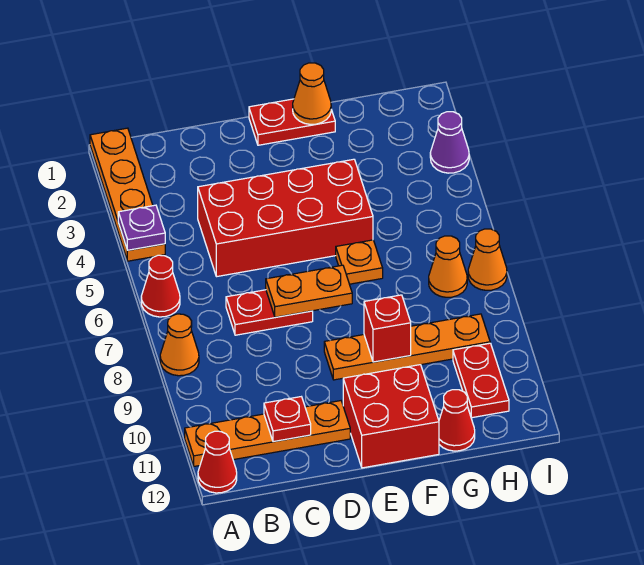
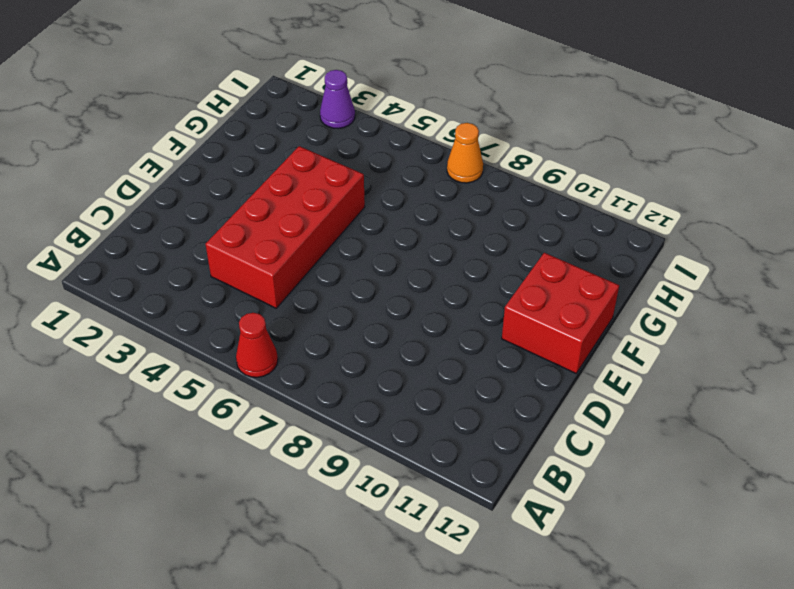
none -> orange 1x4 plate [90,128,165,261]
none -> orange 1x1 cone [160,314,199,376]
none -> orange 1x4 plate [185,401,350,466]

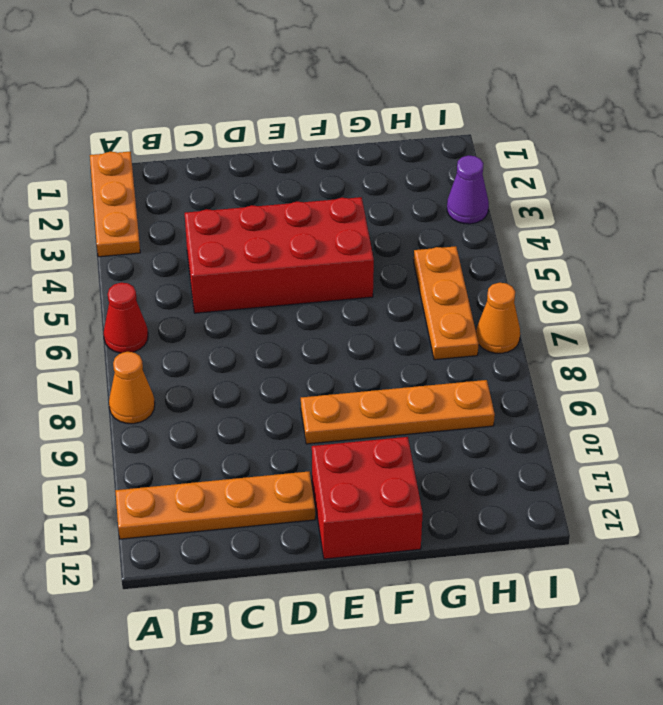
orange 1x3 plate [90,152,140,257] -> orange 1x4 plate [90,128,165,261]
orange 1x3 plate [414,246,479,360] -> orange 1x1 cone [429,236,467,297]
none -> red 1x1 cone [198,431,237,493]
none -> red 1x2 plate [226,290,313,335]
none -> red 1x2 plate [249,99,335,145]

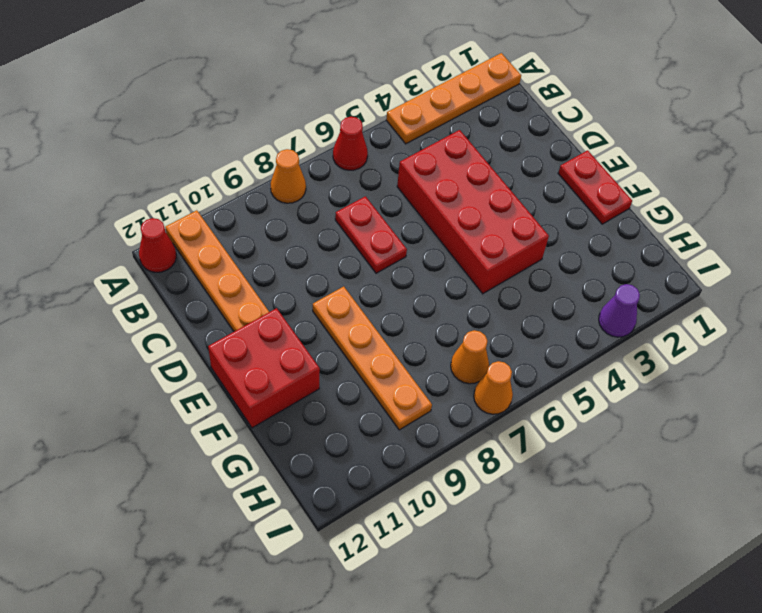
none -> orange 1x1 plate [336,240,383,284]
none -> red 1x1 cone [439,390,475,451]
none -> red 1x2 plate [453,343,509,418]

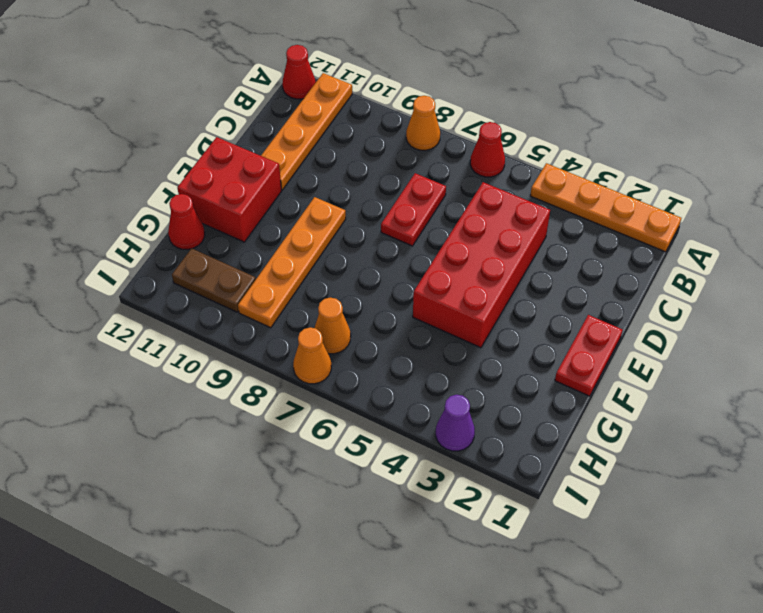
brown 1x2 plate [172,248,256,312] -> red 1x2 plate [453,343,509,418]
none -> orange 1x1 plate [336,240,383,284]
none -> purple 1x1 plate [118,205,165,250]
none -> red 1x1 plate [264,397,311,442]

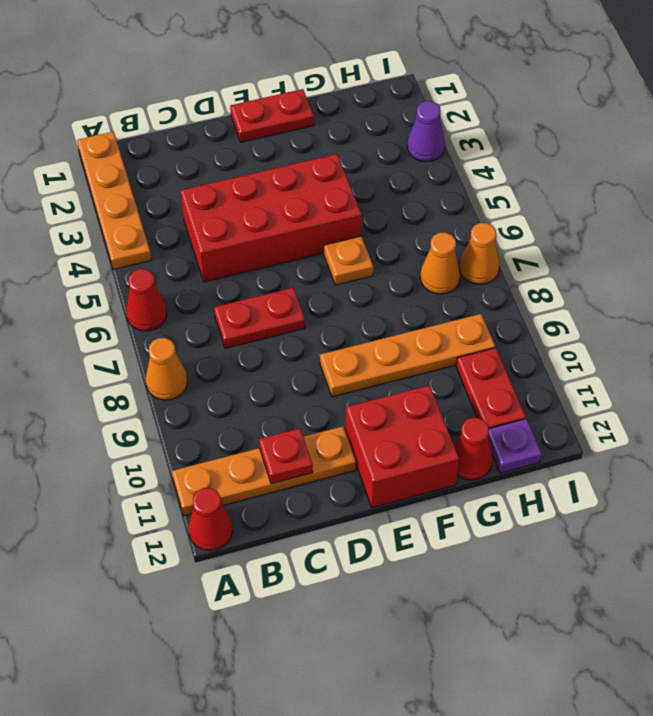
purple 1x1 plate [488,419,542,473] -> purple 1x1 plate moved to [118,205,165,250]
none -> orange 1x2 plate [266,265,352,317]
none -> orange 1x1 cone [293,63,331,124]
none -> red 1x1 brick [364,295,411,362]

